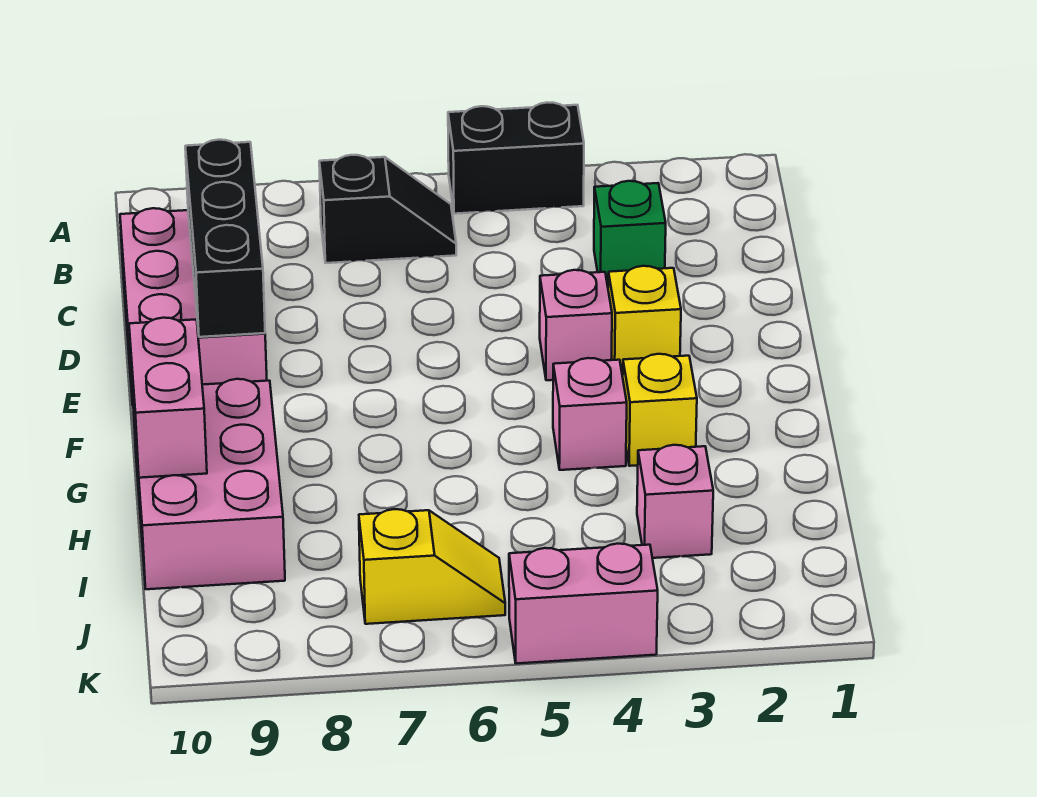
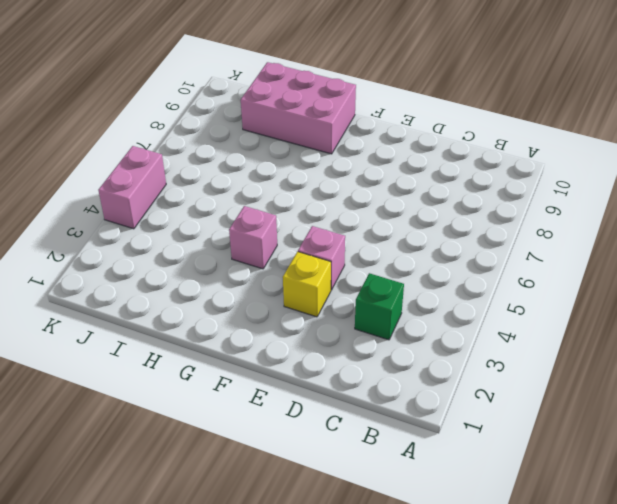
none -> black 1x2 brick [448,102,584,214]
none -> black 1x2 slope [319,155,456,263]
none -> pink 2x3 brick [120,208,267,405]

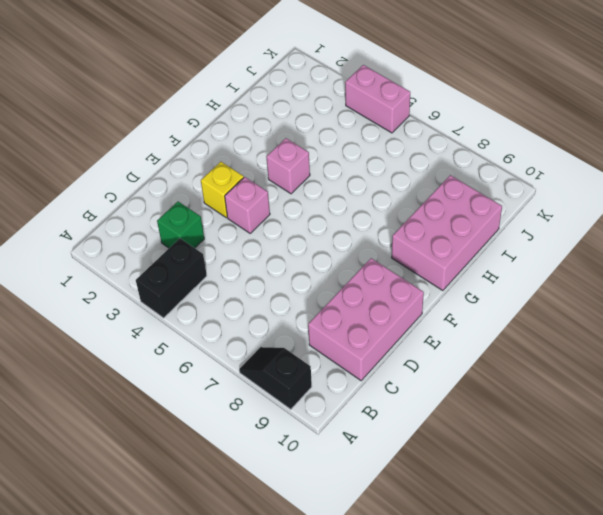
black 1x2 brick [136,238,207,318] -> black 1x2 brick turned to [448,102,584,214]
black 1x2 slope [239,347,312,409] -> black 1x2 slope moved to [319,155,456,263]
none -> yellow 1x1 brick [623,354,697,466]
none -> pink 1x1 brick [637,445,713,558]
none -> yellow 1x2 slope [359,509,505,624]

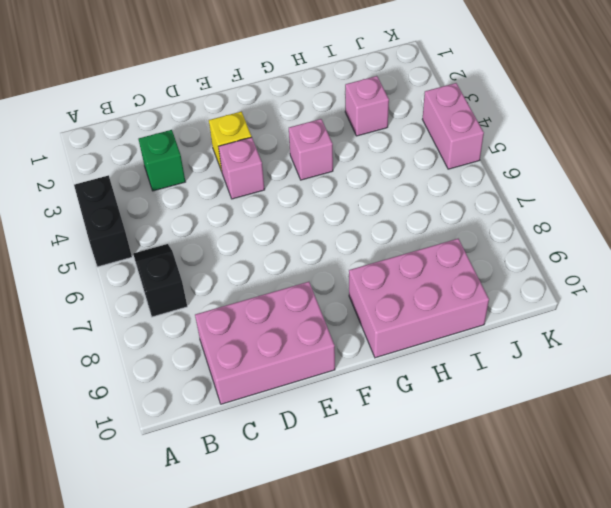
none -> yellow 1x1 brick [623,354,697,466]
none -> yellow 1x2 slope [359,509,505,624]
none -> black 1x3 brick [185,140,265,337]

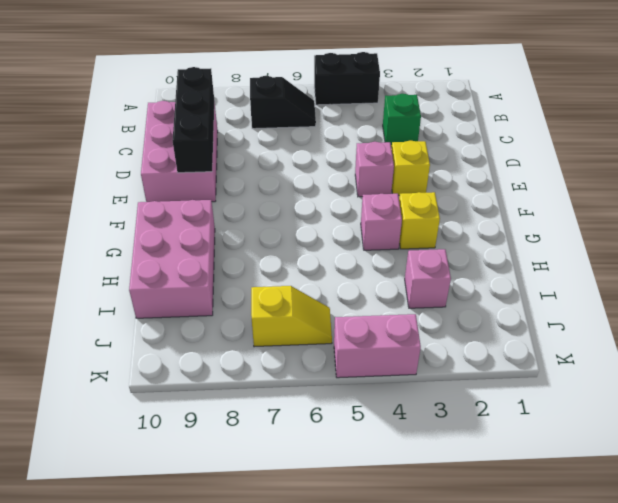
none -> pink 1x2 brick [129,318,207,478]

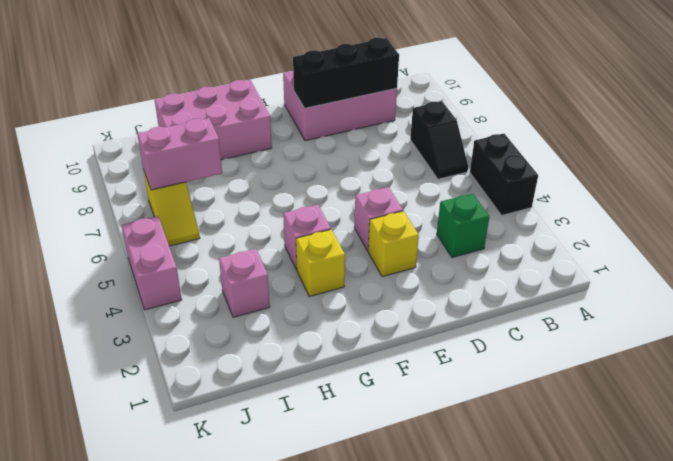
pink 1x2 brick [137,118,222,190] -> pink 1x2 brick moved to [129,318,207,478]

